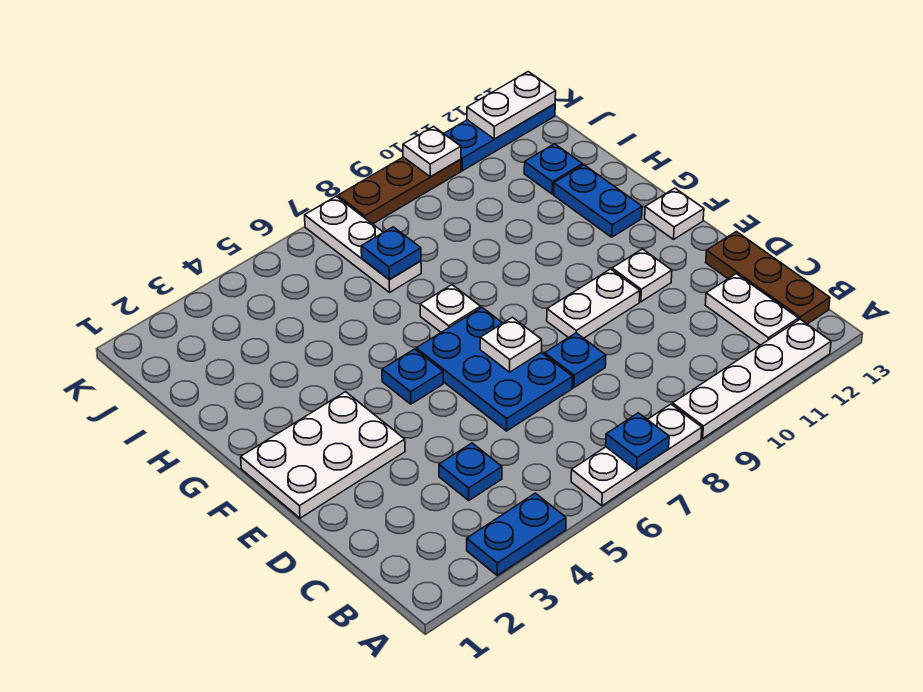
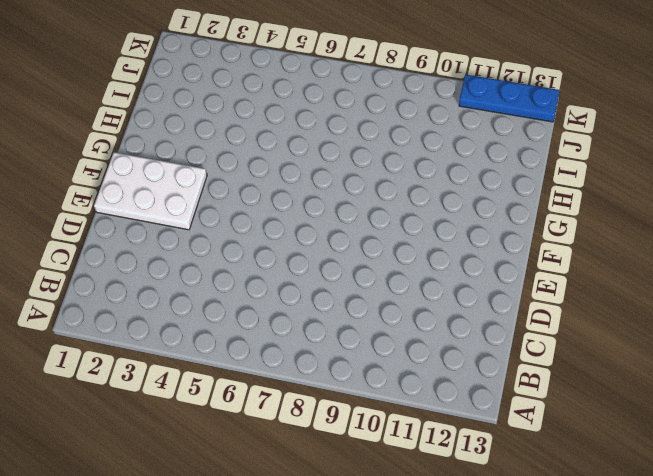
none -> blue 1x2 plate [467,493,566,575]
none -> white 1x3 plate [571,404,702,506]
none -> white 1x4 plate [672,319,831,438]

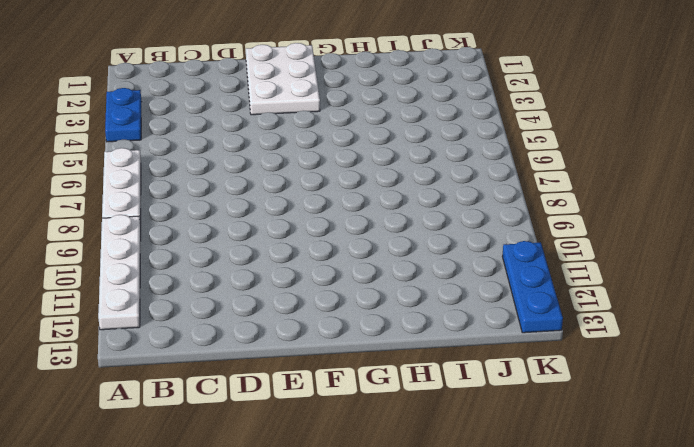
none -> white 1x2 plate [705,274,799,345]
none -> brown 1x3 plate [706,231,830,324]
none -> blue 1x1 plate [439,443,502,500]

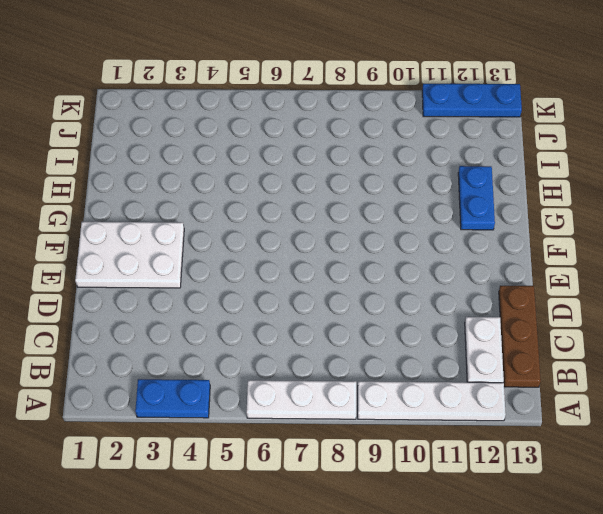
none -> blue 1x1 plate [439,443,502,500]
none -> blue 2x3 plate [416,308,573,431]
none -> blue 1x1 plate [545,333,606,388]

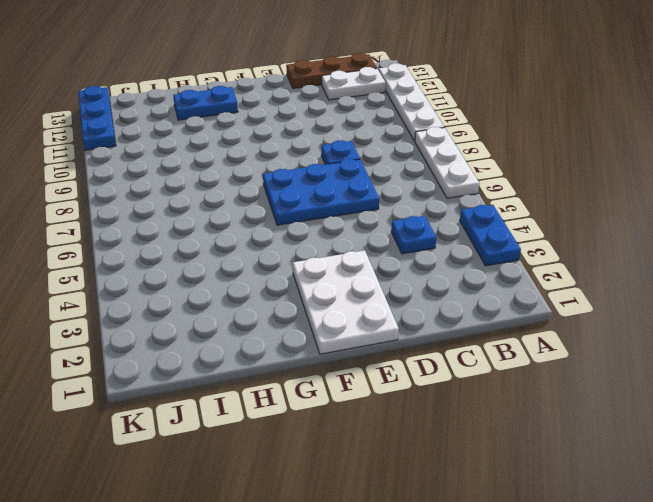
none -> white 1x2 plate [547,269,640,338]
none -> white 1x1 plate [612,249,672,302]
none -> blue 1x1 plate [382,349,443,404]

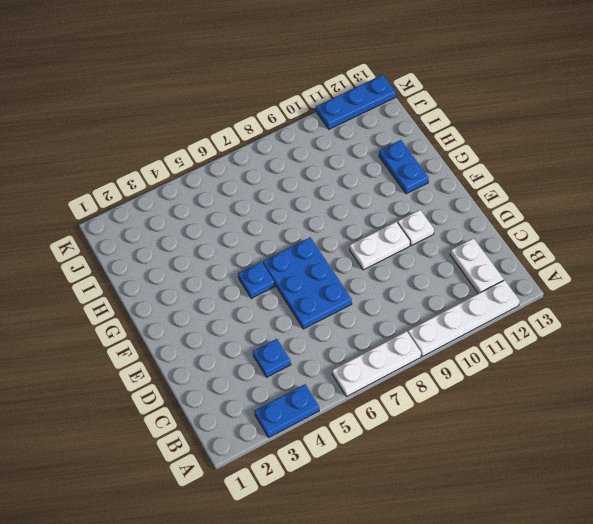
none -> brown 1x3 plate [706,231,830,324]
none -> blue 1x1 plate [545,333,606,388]
none -> white 2x3 plate [241,392,405,518]

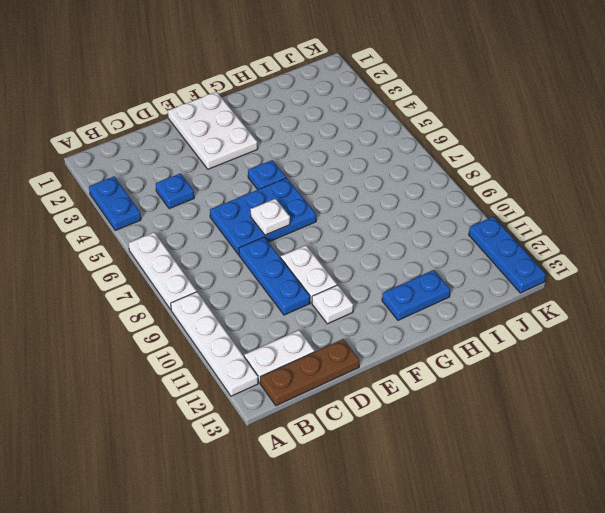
blue 1x3 plate [239,237,310,315] -> blue 1x1 plate [545,333,606,388]
none -> white 1x1 plate [645,188,704,239]
none -> white 1x1 plate [420,285,481,332]
none -> white 1x3 plate [305,196,421,292]

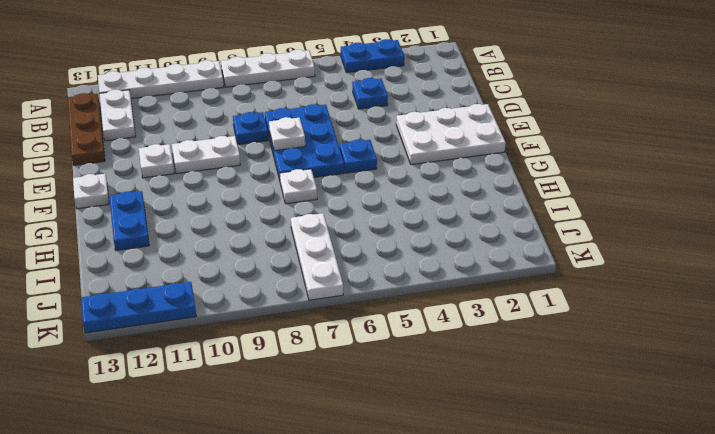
none -> blue 1x1 plate [524,144,582,194]
none -> brown 1x3 plate [338,157,461,224]
none -> blue 1x1 plate [606,413,669,470]

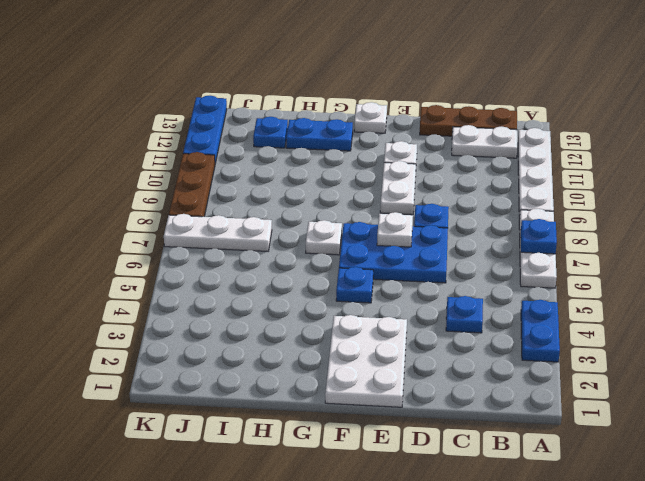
none -> blue 1x1 plate [361,227,421,280]
none -> white 1x1 plate [403,126,461,177]
none -> white 1x2 plate [467,72,556,139]

